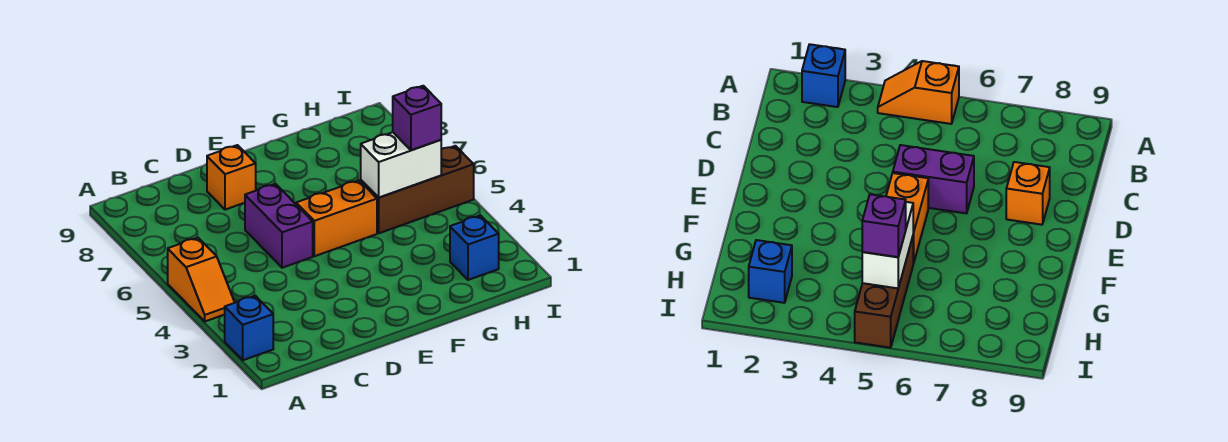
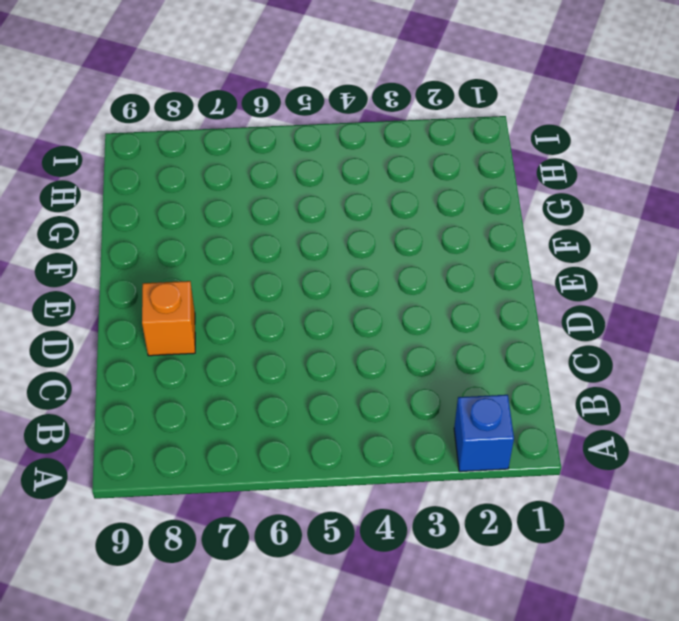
none -> orange 1x2 slope [168,238,235,321]
none -> purple 1x2 brick [245,184,313,268]

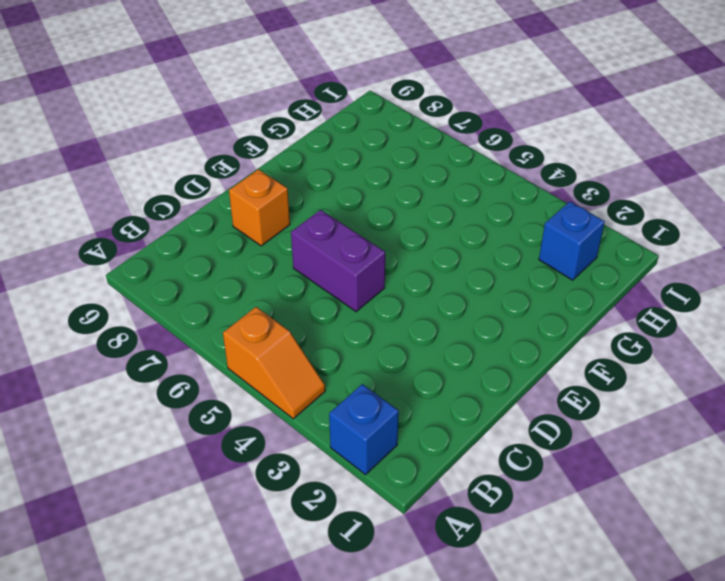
none -> orange 1x2 brick [296,180,377,256]
none -> brown 1x3 brick [361,146,474,233]

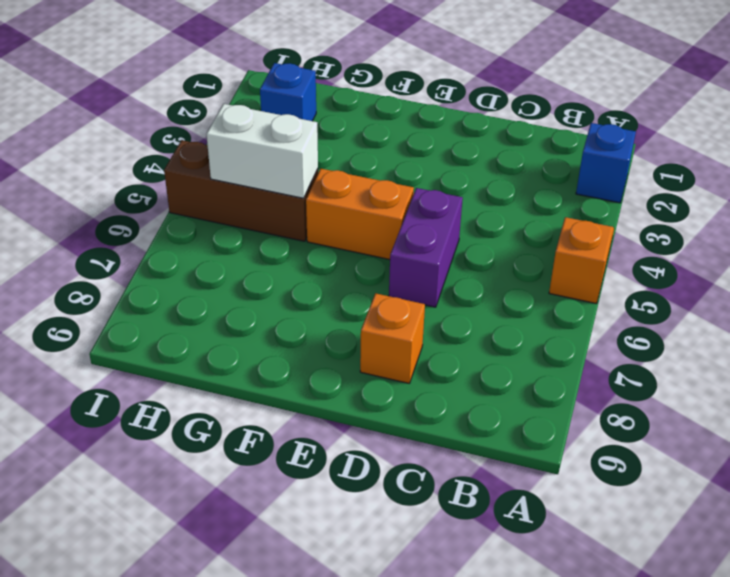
none -> purple 1x1 brick [393,86,441,150]

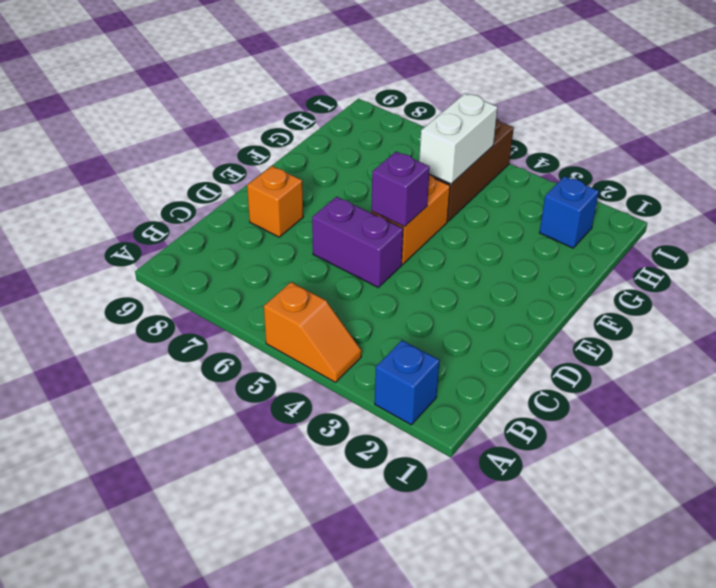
purple 1x1 brick [371,152,430,227] -> purple 1x1 brick moved to [393,86,441,150]

